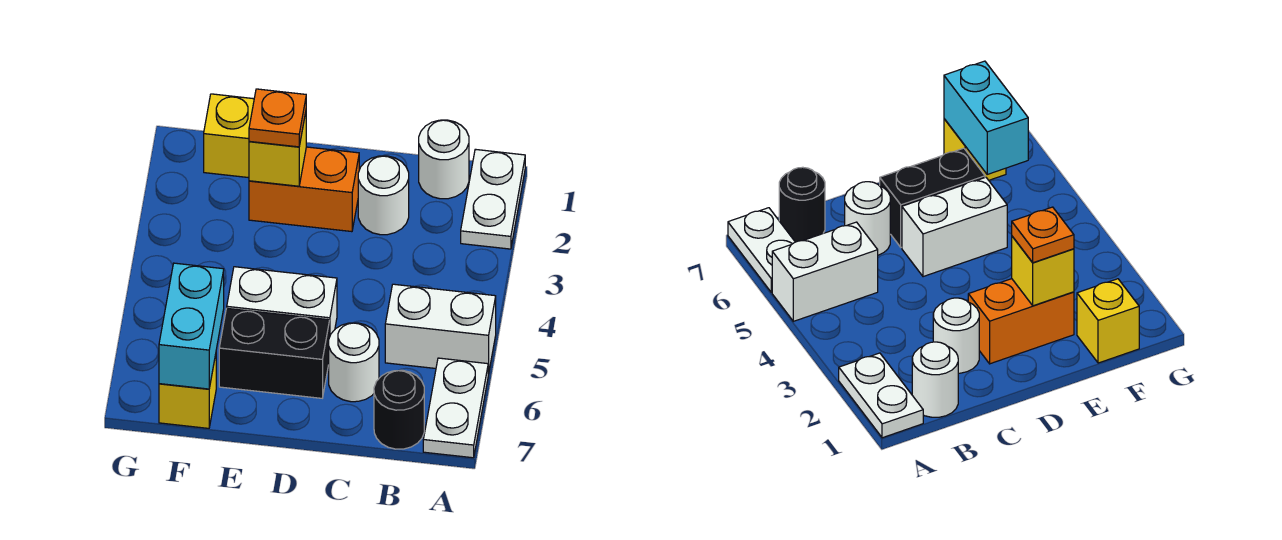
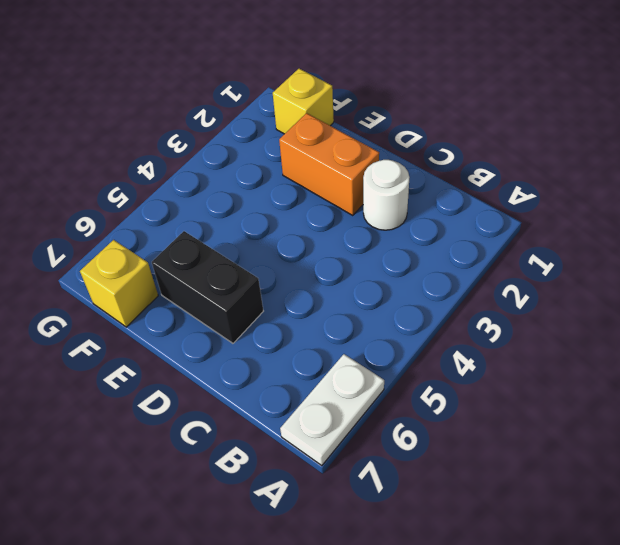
none -> white 1x2 plate [461,149,525,249]
none -> white 1x2 brick [385,284,496,374]
none -> white 1x1 round brick [419,120,469,199]

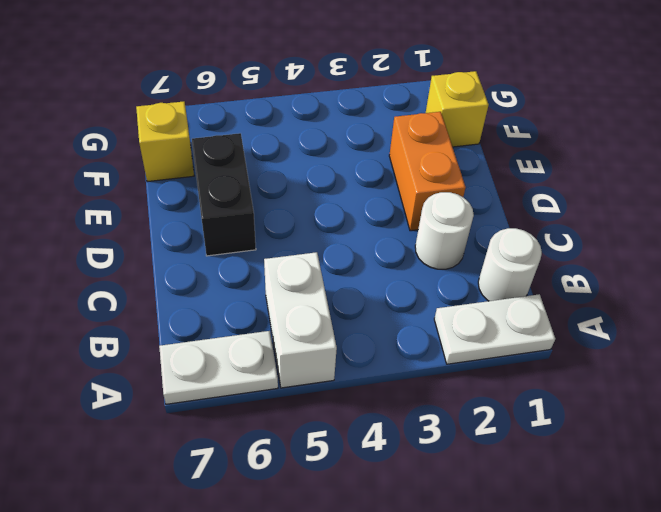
none -> black 1x1 round brick [374,370,424,449]
none -> white 1x1 round brick [329,323,379,402]
none -> white 1x2 brick [227,267,337,335]

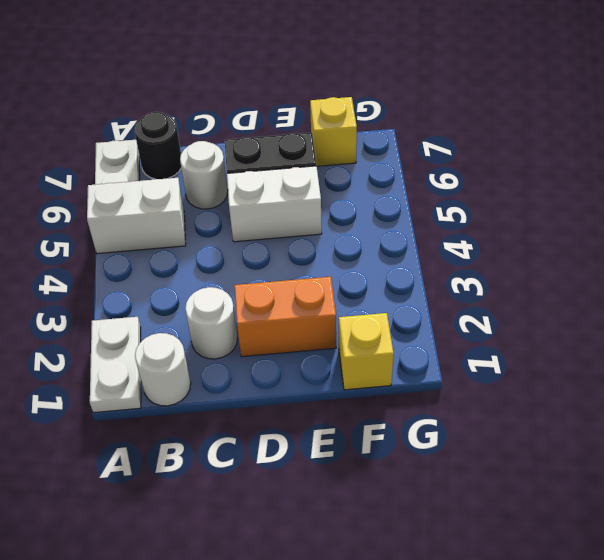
none -> yellow 1x1 brick [249,113,306,186]
none -> cyan 1x2 brick [159,263,224,389]
none -> orange 1x1 plate [249,89,306,147]

